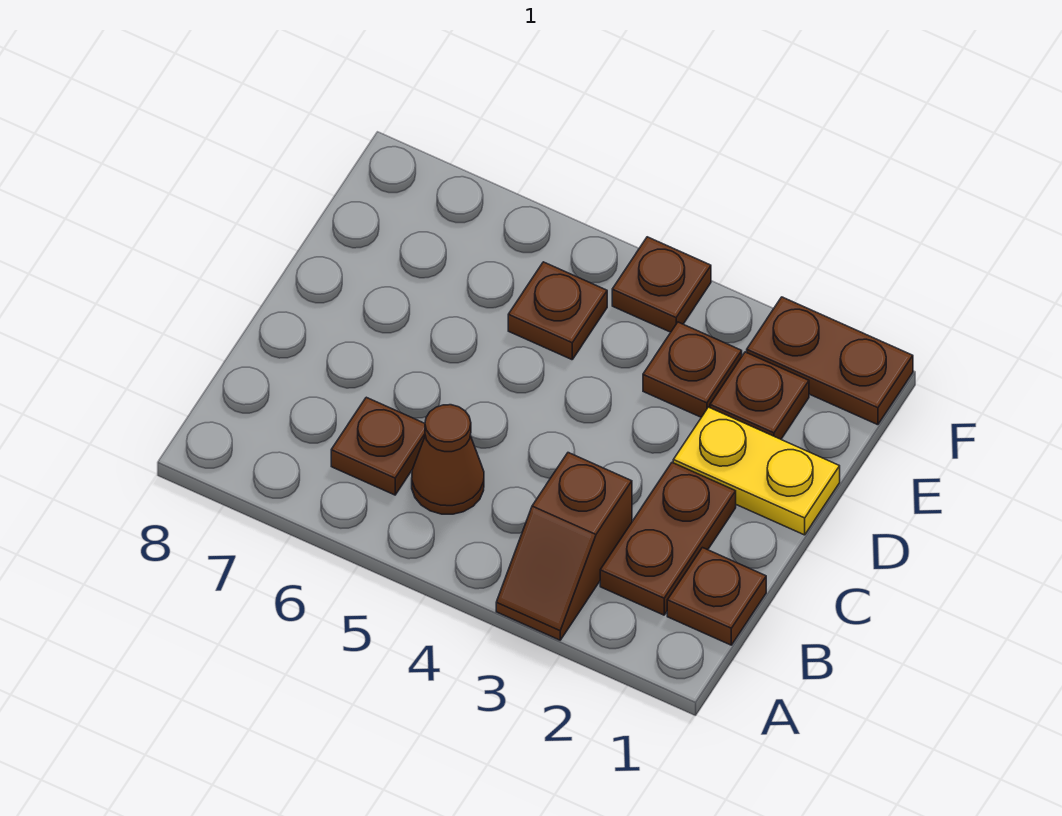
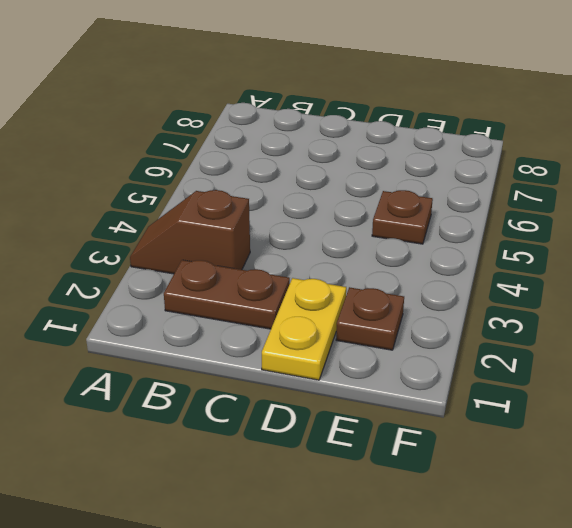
none -> brown 1x1 plate [667,548,766,645]
none -> brown 1x1 cone [412,405,484,514]

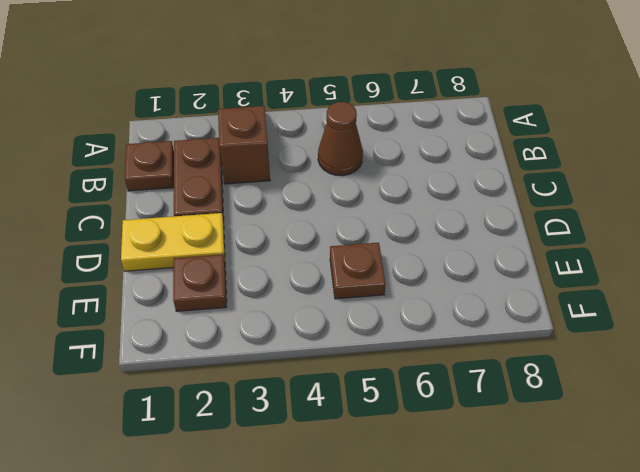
none -> brown 1x1 plate [331,397,425,495]
none -> brown 1x1 plate [643,322,742,417]

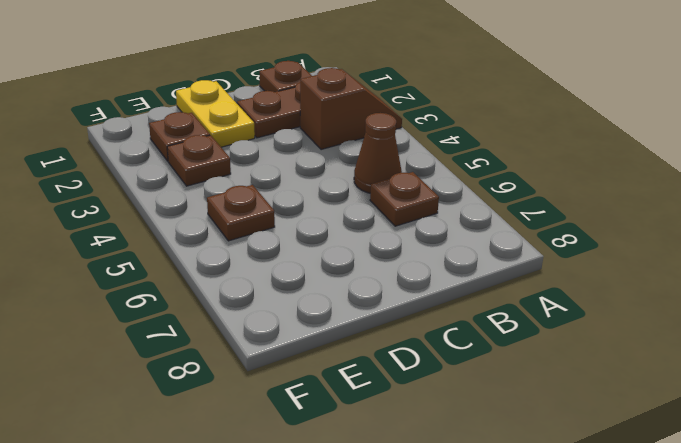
none -> brown 1x2 plate [747,297,913,425]
none -> brown 1x1 plate [612,237,711,332]

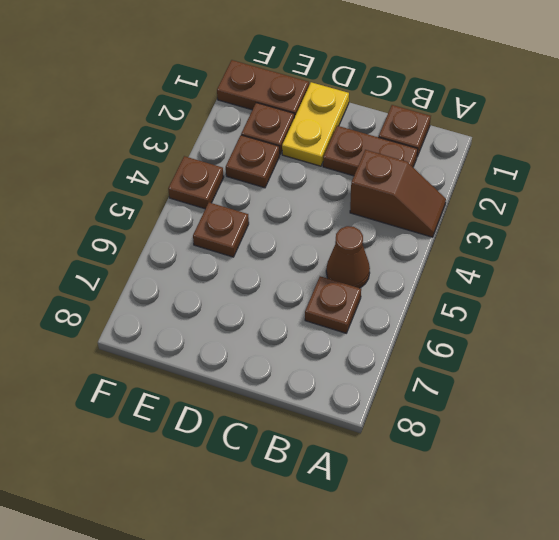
brown 1x2 plate [217,60,309,118] -> brown 1x2 plate turned to [747,297,913,425]

